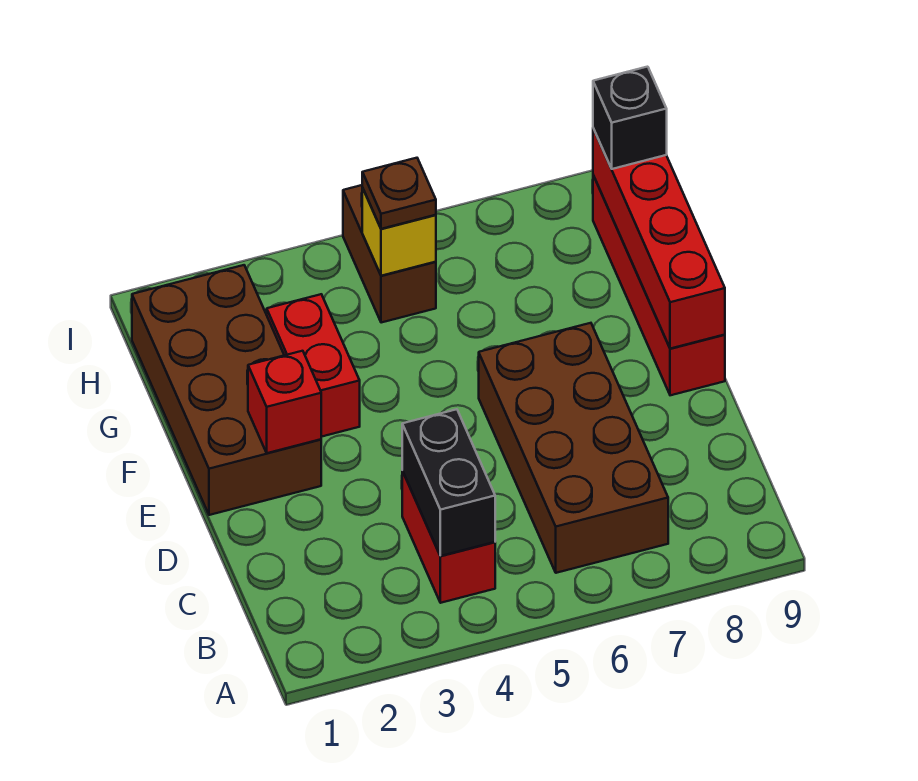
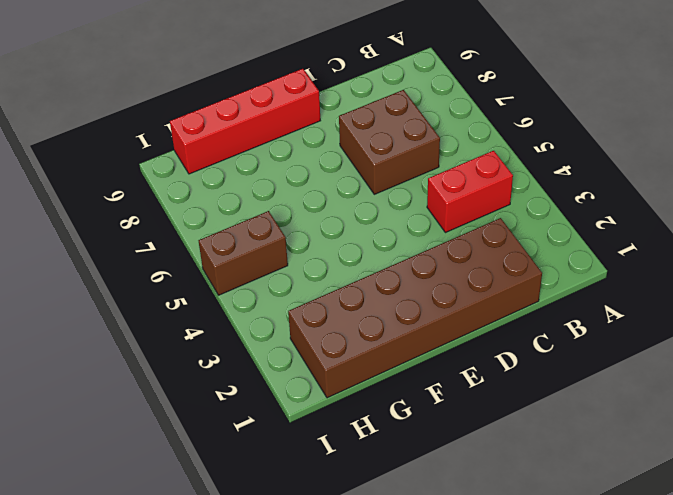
brown 2x6 brick [288,218,542,398] -> brown 2x4 brick [132,265,321,515]
brown 2x2 brick [339,90,440,194] -> brown 2x4 brick [479,323,668,573]
none -> red 1x2 brick [267,294,360,437]
none -> black 1x2 brick [402,409,495,556]
none -> red 1x1 brick [248,351,321,453]

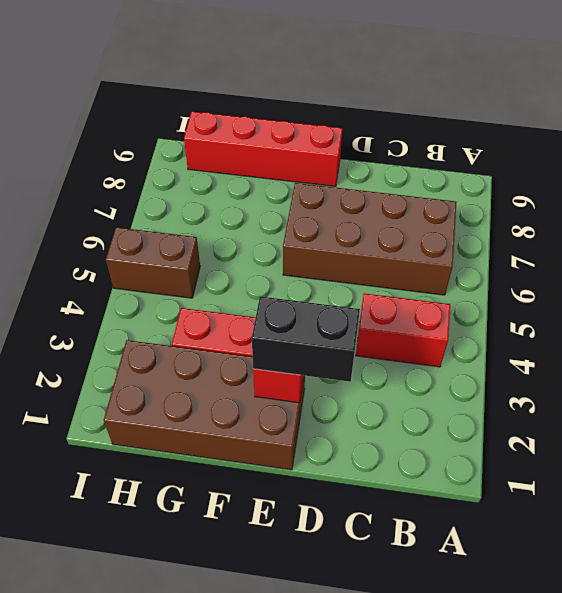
black 1x2 brick [252,296,360,382] -> black 1x2 brick moved to [402,409,495,556]
none -> red 1x4 brick [593,128,725,349]
none -> yellow 1x1 brick [362,188,436,276]
none -> brown 1x1 plate [362,158,436,229]

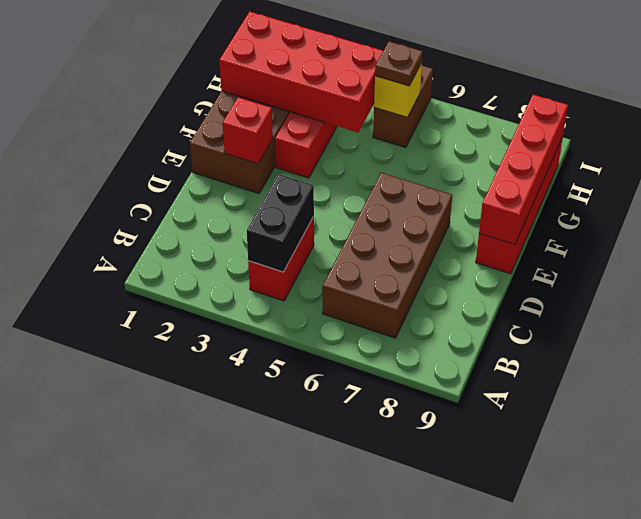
red 2x4 brick [219,11,383,132] -> none
none -> black 1x1 brick [593,67,667,169]

